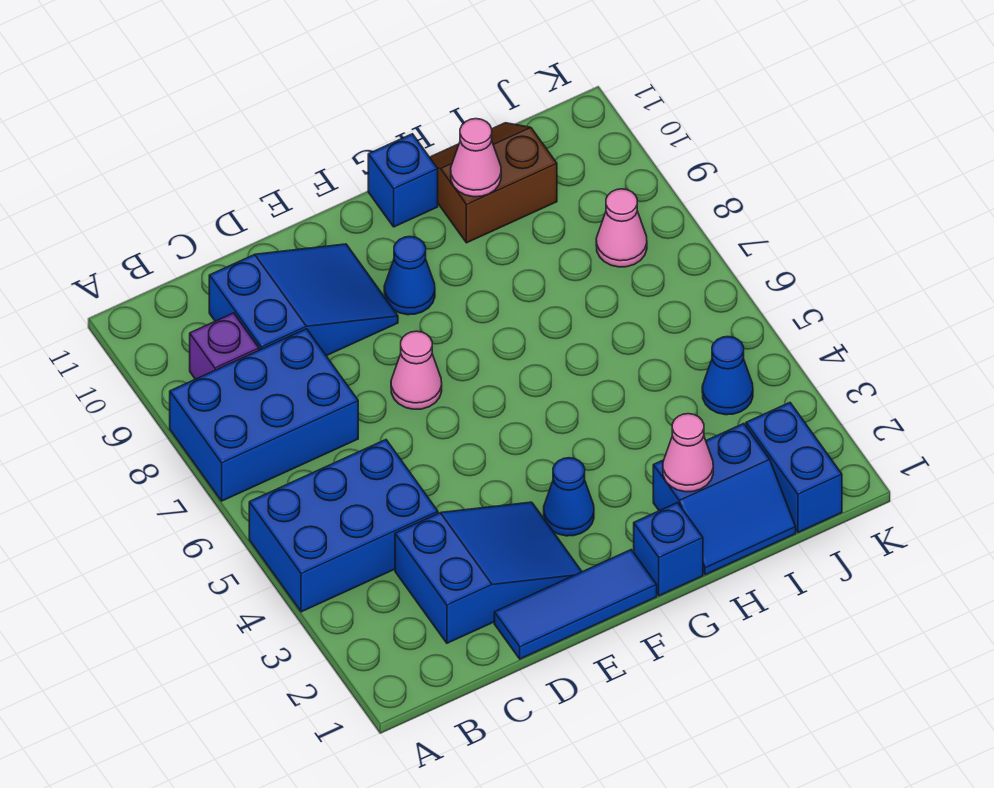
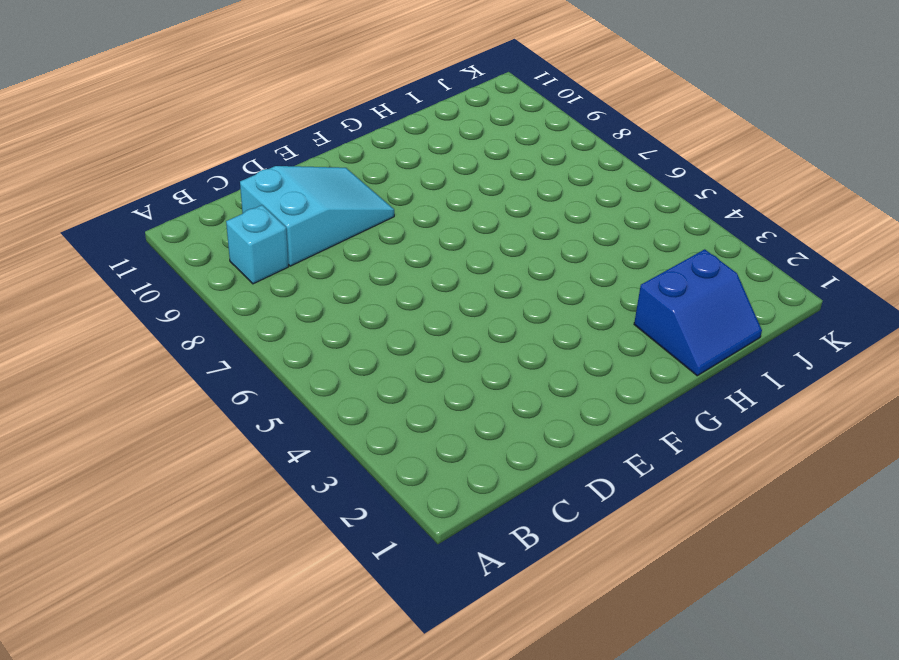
cyan 1x1 brick [226,205,288,284] -> purple 1x1 brick [190,313,259,379]
cyan 2x3 slope [240,166,394,266] -> blue 2x3 slope [209,244,398,356]
none -> blue 2x3 brick [249,440,438,612]
none -> blue 2x3 brick [170,329,358,501]
none -> blue 2x3 slope [395,502,582,643]

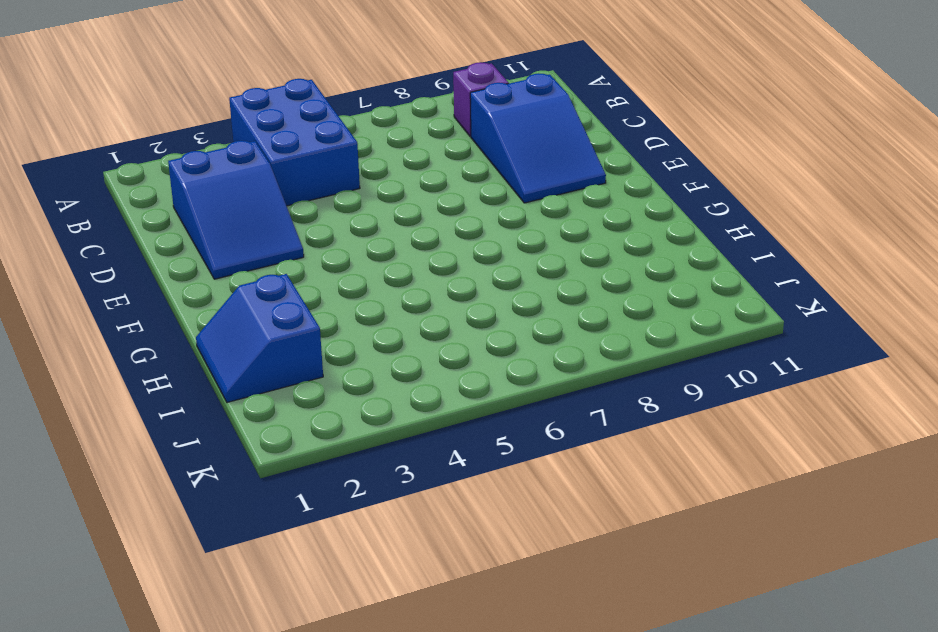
none -> blue 2x3 brick [170,329,358,501]
none -> blue 1x3 tile [494,550,657,659]
none -> pink 1x1 cone [391,331,442,409]

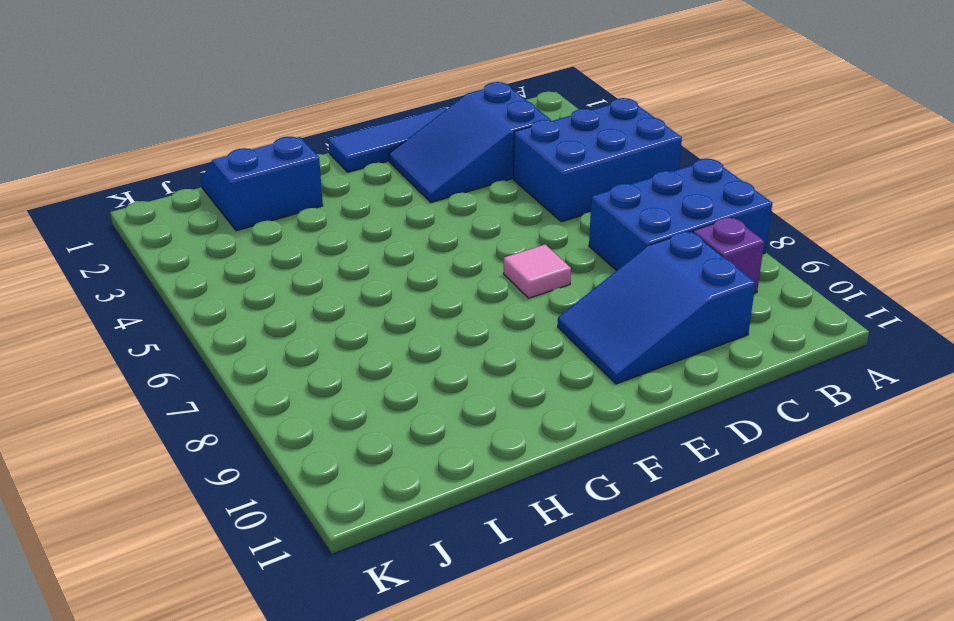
pink 1x1 tile [504,245,571,298] -> pink 1x1 cone [391,331,442,409]
none -> blue 1x1 cone [544,458,594,536]
none -> blue 1x1 cone [384,237,435,315]
none -> blue 1x1 brick [634,503,703,596]

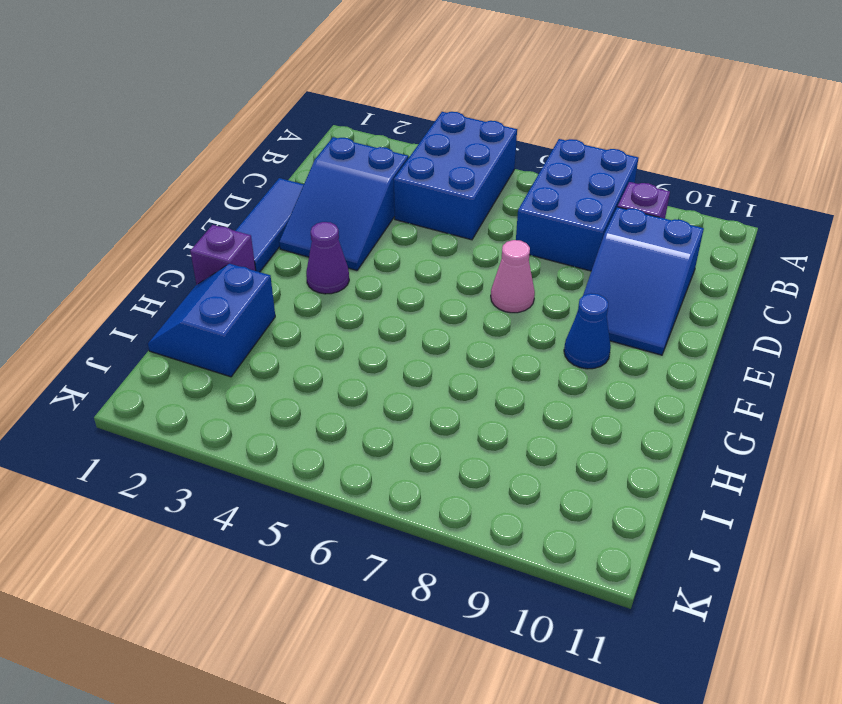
purple 1x1 cone [306,222,349,294] -> blue 1x1 cone [544,458,594,536]
purple 1x1 brick [190,225,256,285] -> blue 1x1 brick [634,503,703,596]
none -> blue 1x1 brick [368,134,438,227]
none -> brown 2x2 slope [430,123,557,243]
none -> blue 1x2 brick [746,403,842,532]

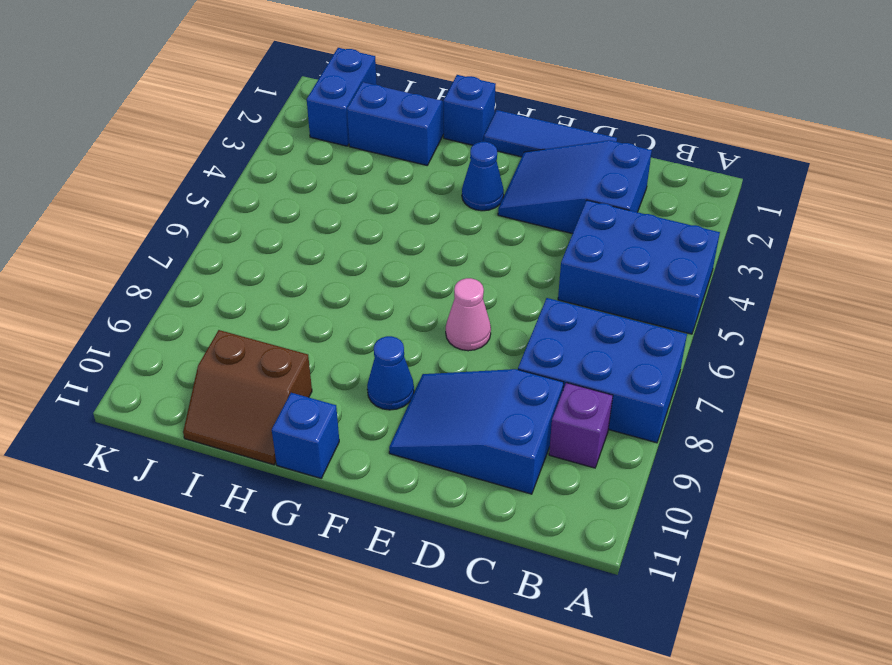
none -> blue 1x1 cone [702,337,753,415]
none -> pink 1x1 cone [596,189,647,267]
none -> pink 1x1 cone [663,414,713,492]

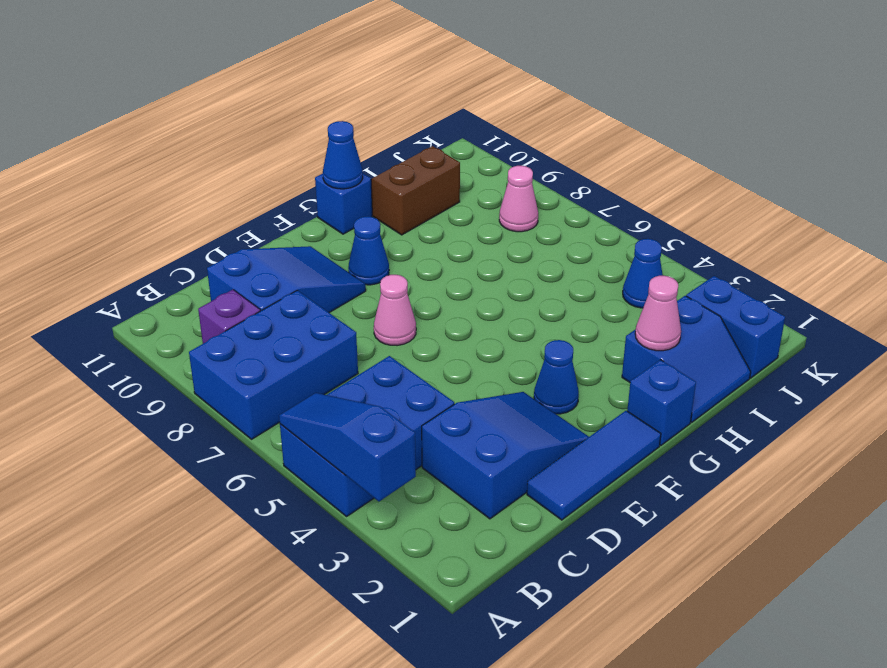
blue 1x3 slope [279,393,416,501] -> none
blue 1x1 cone [323,121,363,189] -> none
none -> pink 1x1 cone [451,119,501,197]

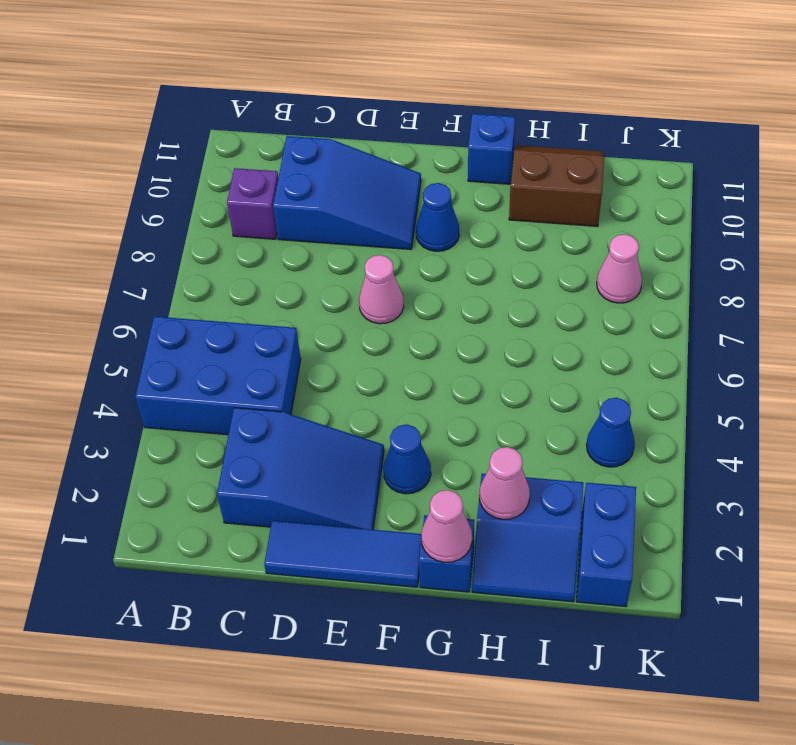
pink 1x1 cone [421,490,472,562] -> pink 1x1 cone moved to [451,119,501,197]
none -> blue 2x3 brick [170,329,358,501]

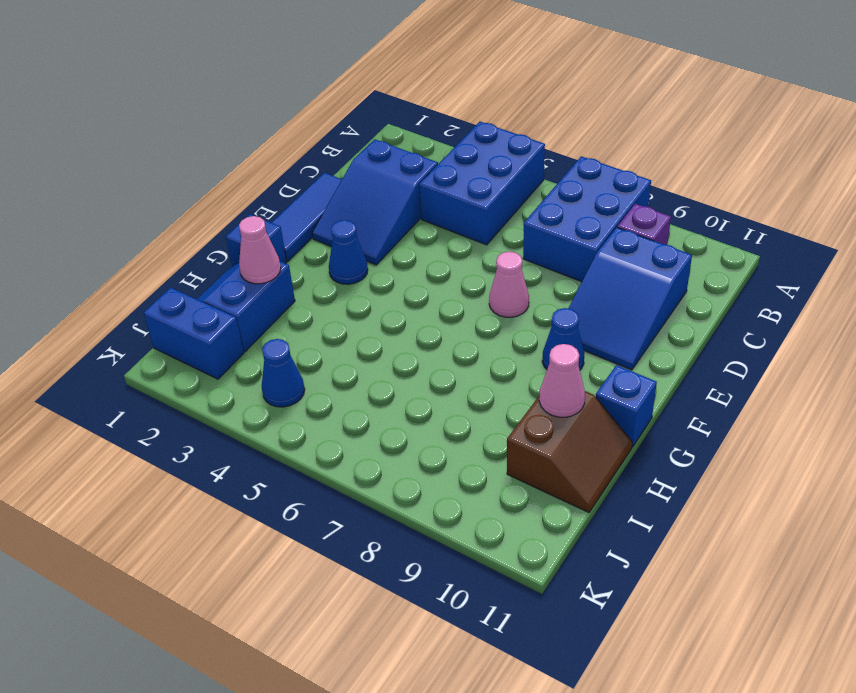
none -> pink 1x1 cone [596,189,647,267]

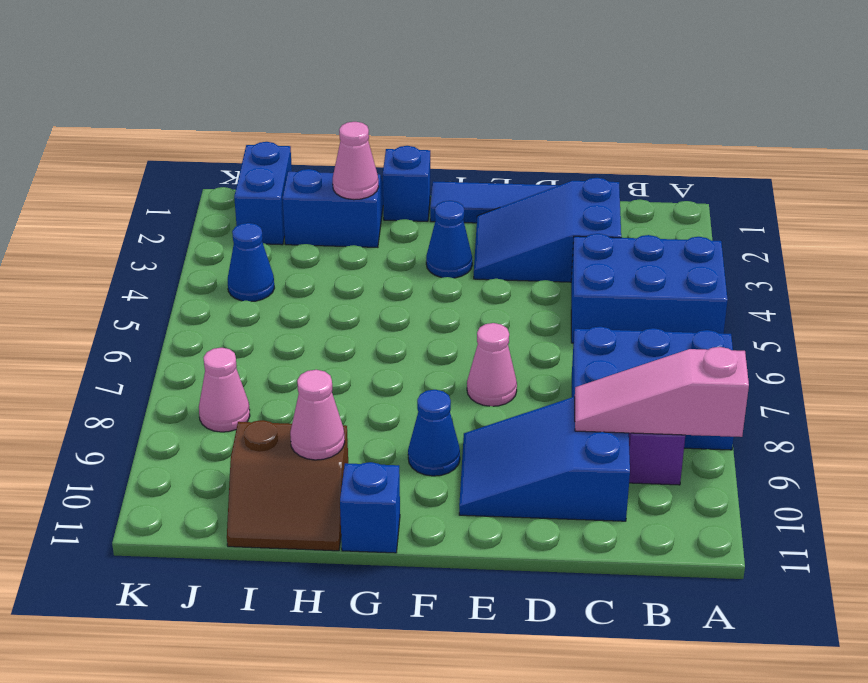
pink 1x3 slope [575,347,749,437] -> none

